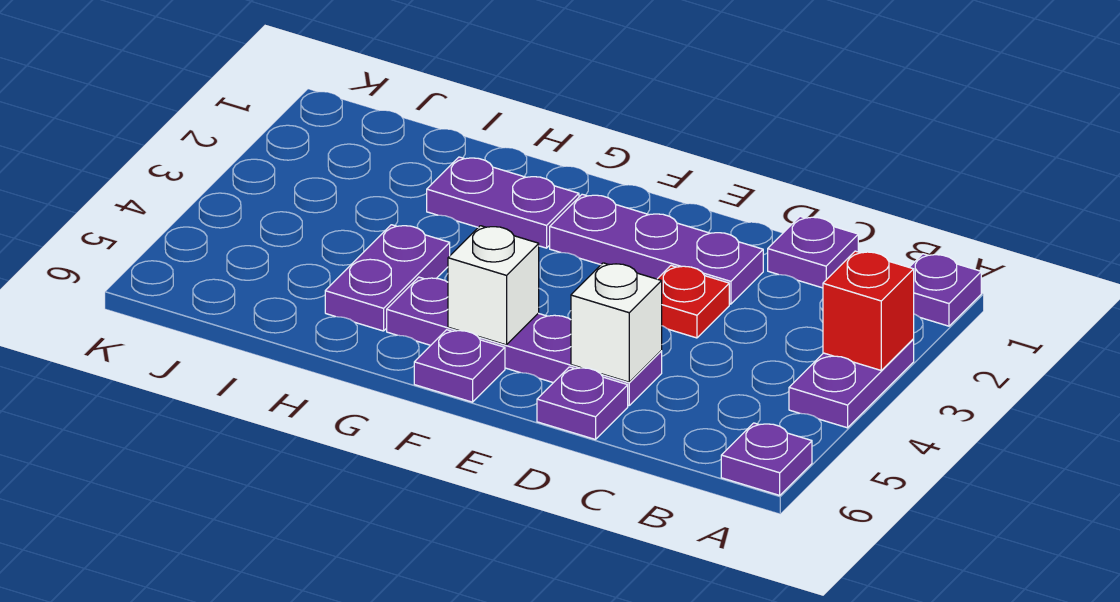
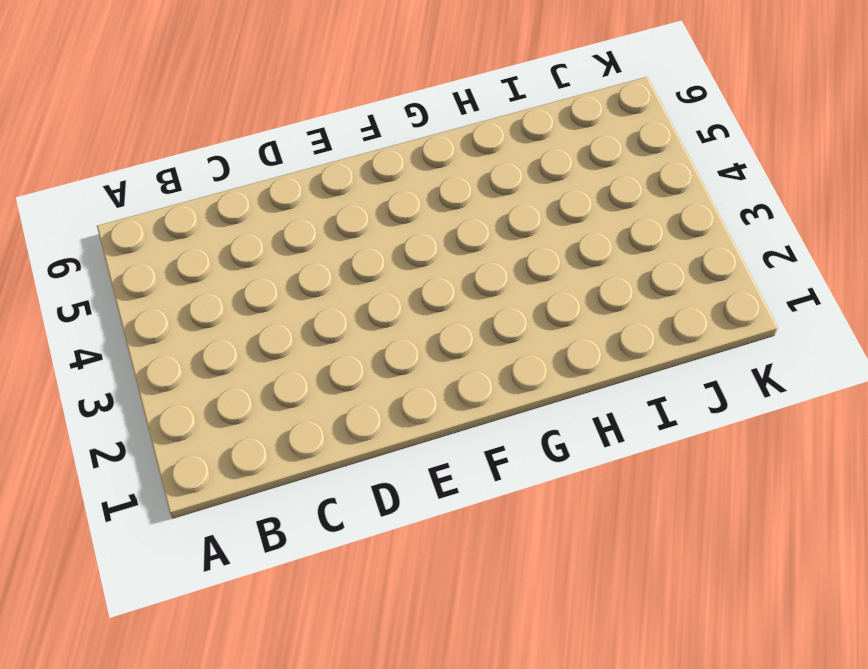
none -> purple 1x1 plate [909,254,981,326]
none -> purple 1x2 plate [789,339,914,428]
none -> purple 1x1 plate [721,423,812,495]

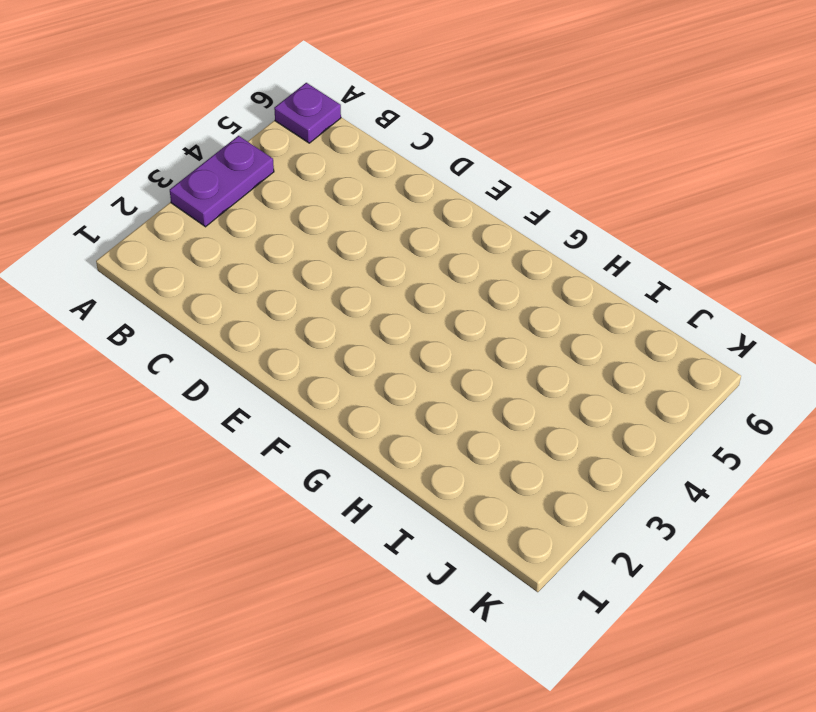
none -> purple 1x1 plate [909,254,981,326]
none -> purple 1x1 plate [768,216,858,288]
none -> purple 1x3 plate [550,194,763,304]

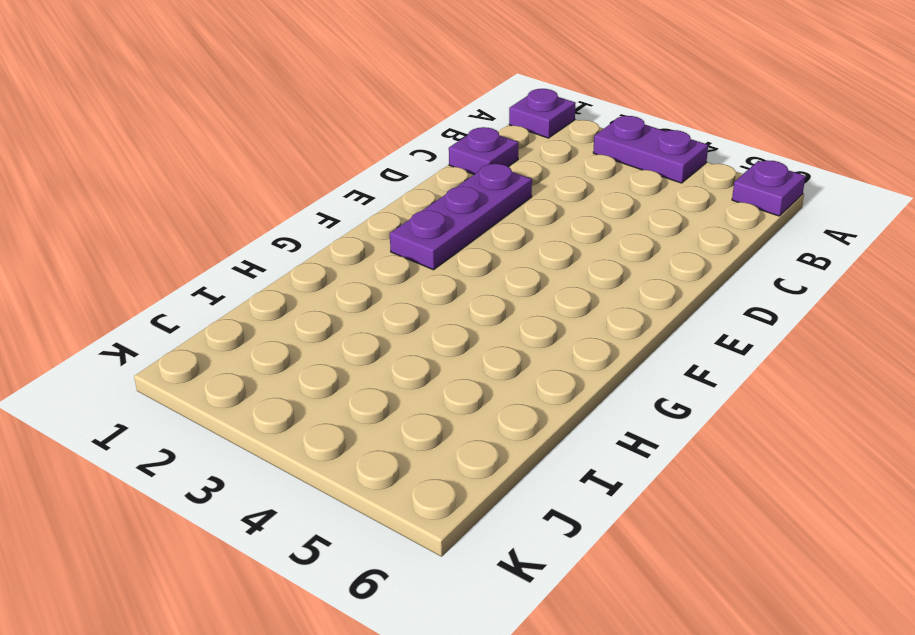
none -> red 1x1 plate [658,266,729,338]
none -> purple 1x4 plate [387,277,662,405]
none -> purple 1x1 plate [537,367,628,440]

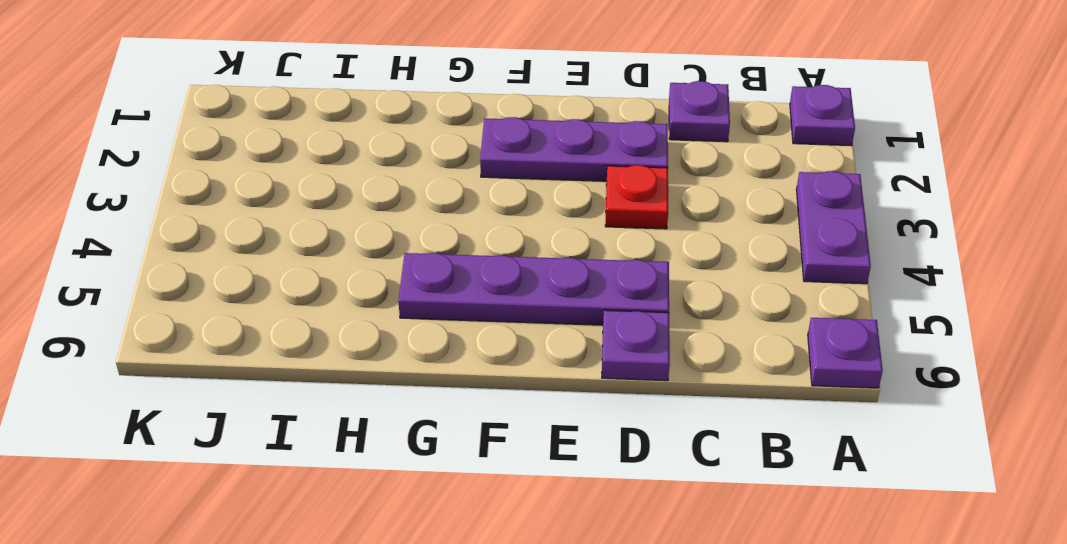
none -> purple 1x1 plate [414,330,505,402]
none -> purple 1x2 plate [427,157,579,248]
none -> purple 1x2 plate [325,225,450,331]

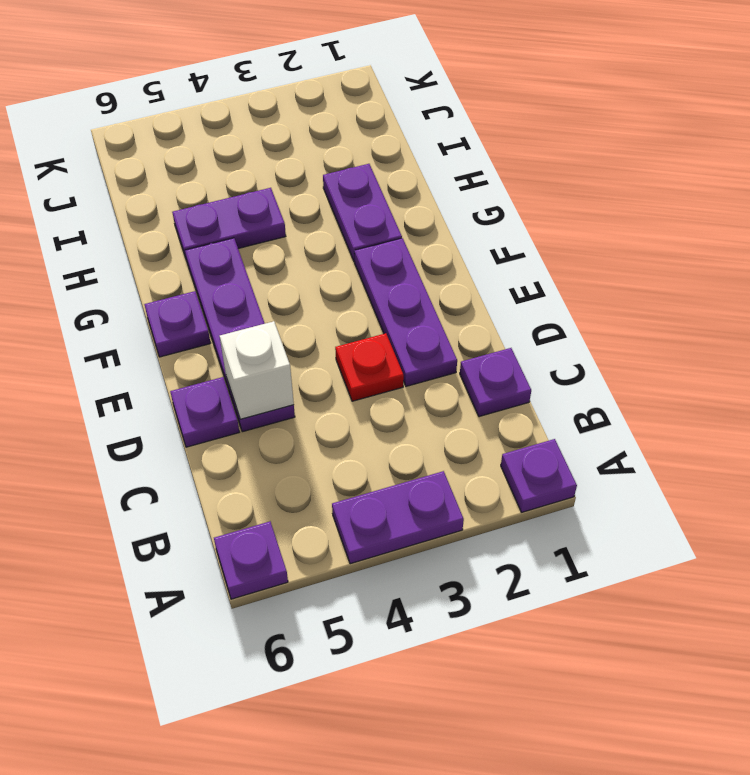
none -> red 1x1 brick [823,251,914,370]
none -> white 1x1 brick [448,226,539,345]

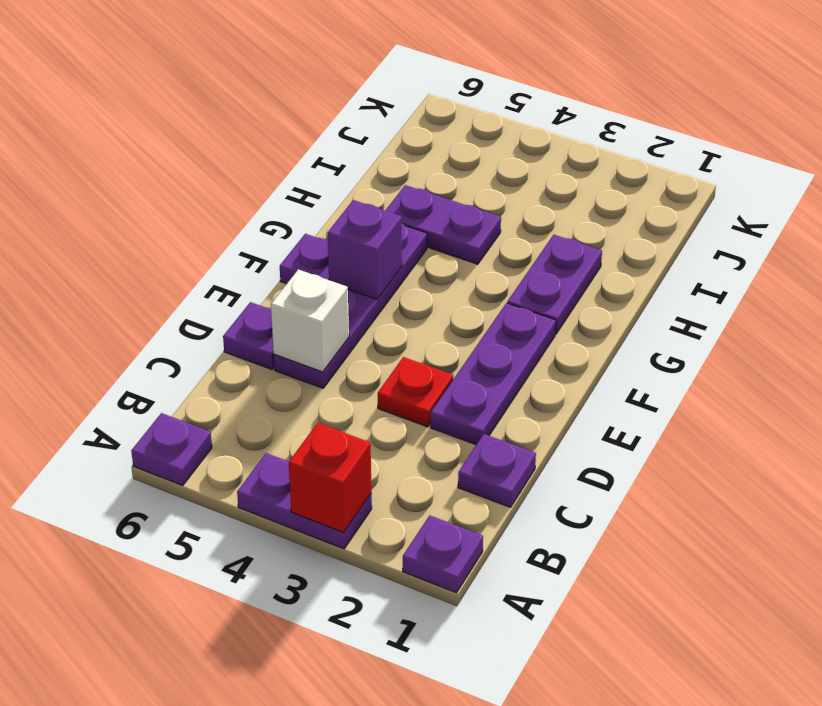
purple 1x1 brick [328,200,402,299] -> white 1x1 brick [448,226,539,345]

